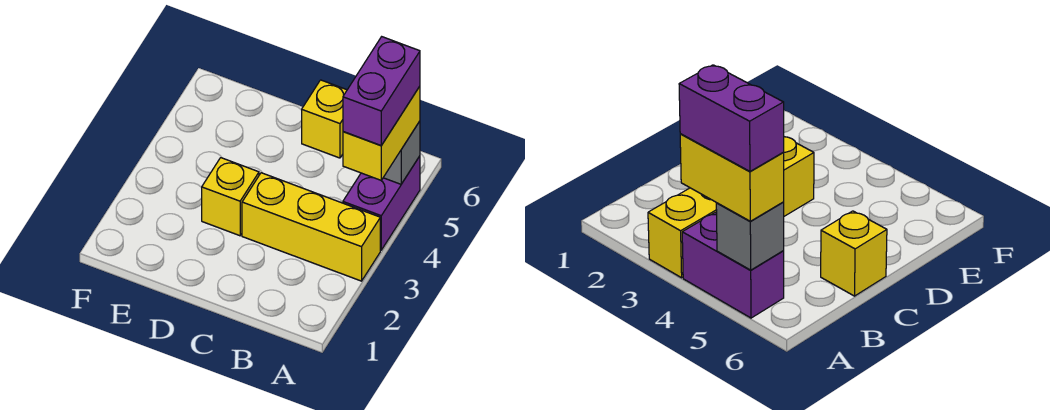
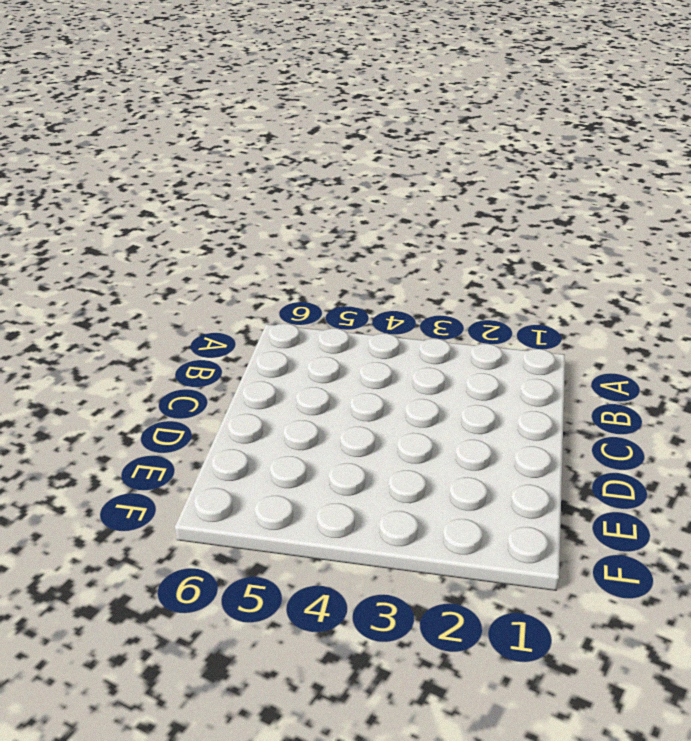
none -> yellow 1x3 brick [242,173,380,281]
none -> purple 1x2 brick [343,156,420,250]

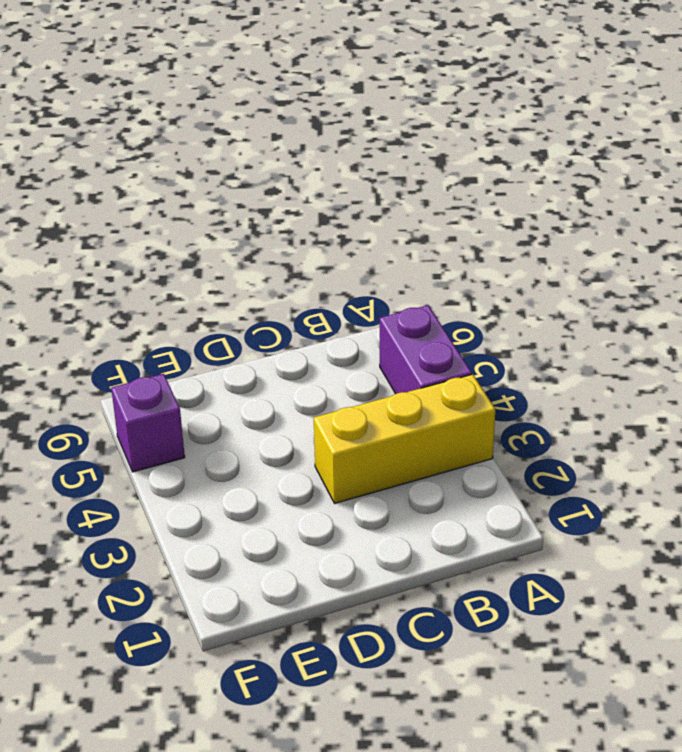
purple 1x1 brick [111,374,185,472] -> none
none -> yellow 1x1 brick [302,80,347,158]
none -> yellow 1x1 brick [202,158,259,236]

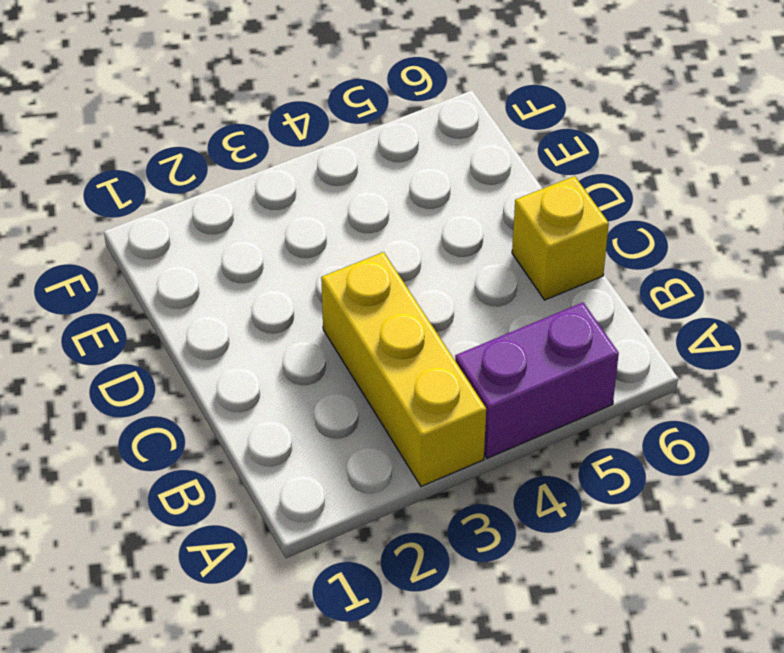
none -> yellow 1x1 brick [202,158,259,236]
none -> grey 1x1 brick [383,121,420,184]

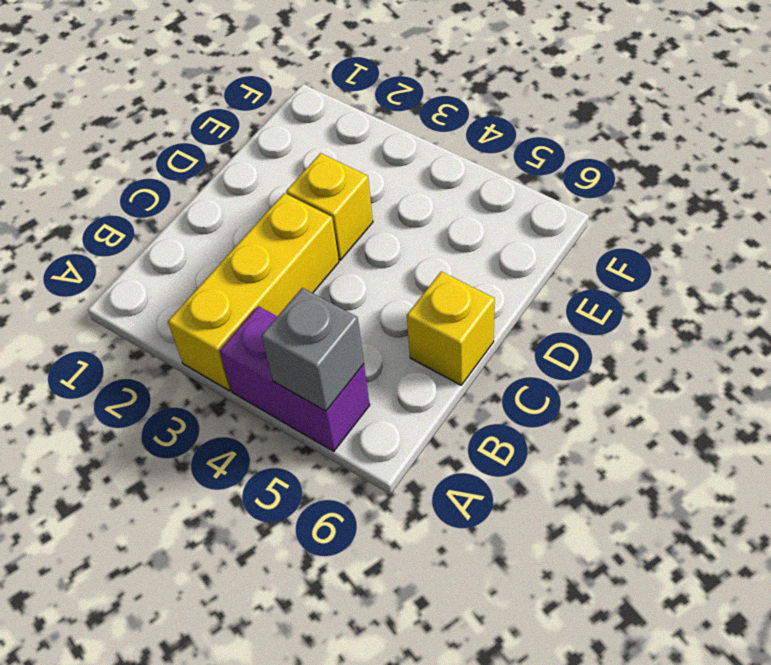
none -> yellow 1x2 brick [343,86,420,180]
none -> purple 1x2 brick [343,37,420,146]

